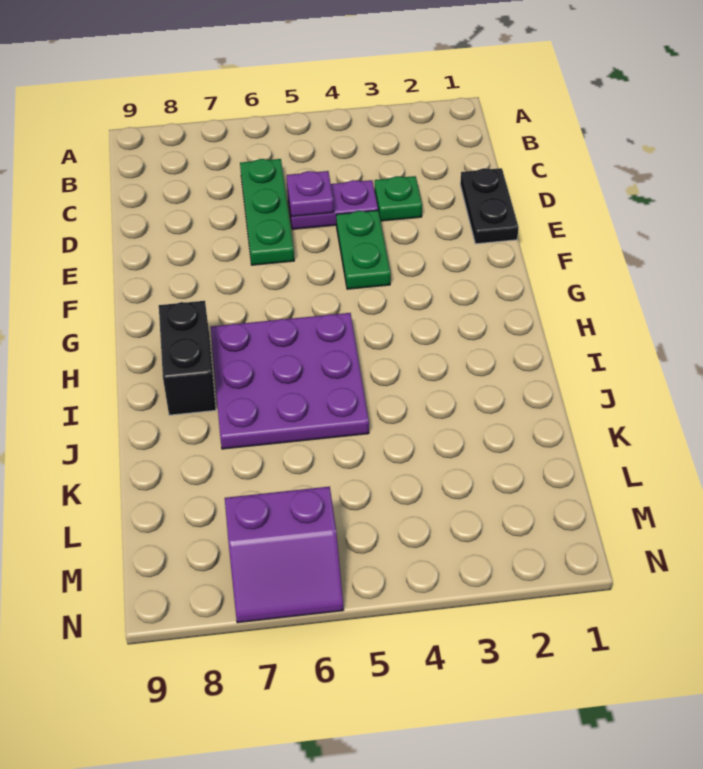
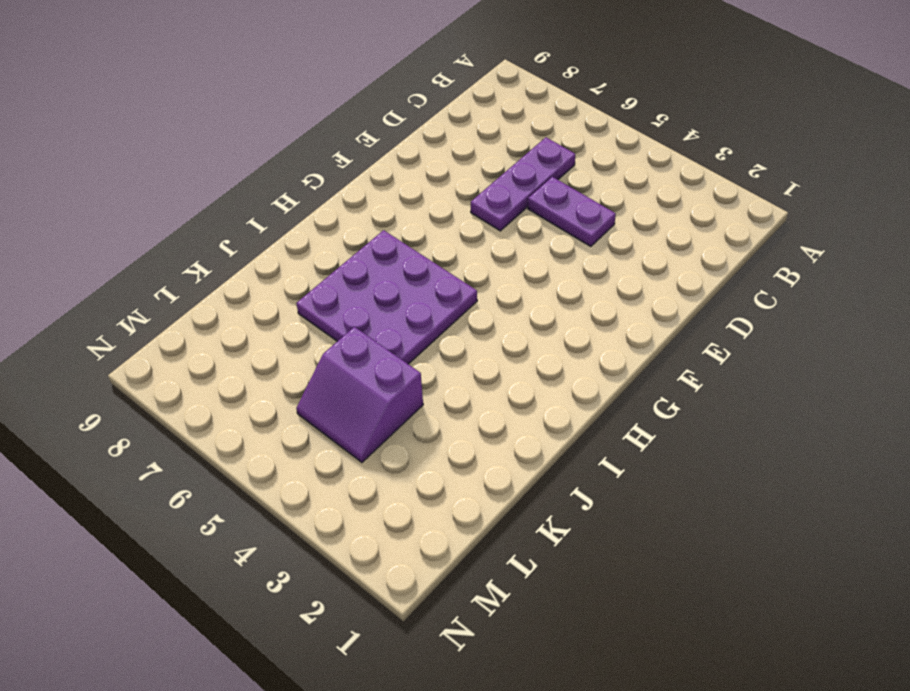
purple 1x3 plate [471,138,575,231] -> green 1x3 plate [240,159,294,265]
purple 2x2 slope [296,327,423,462] -> purple 2x2 slope moved to [225,487,343,623]
none -> black 1x2 plate [460,168,519,244]
none -> green 1x1 plate [374,176,422,221]

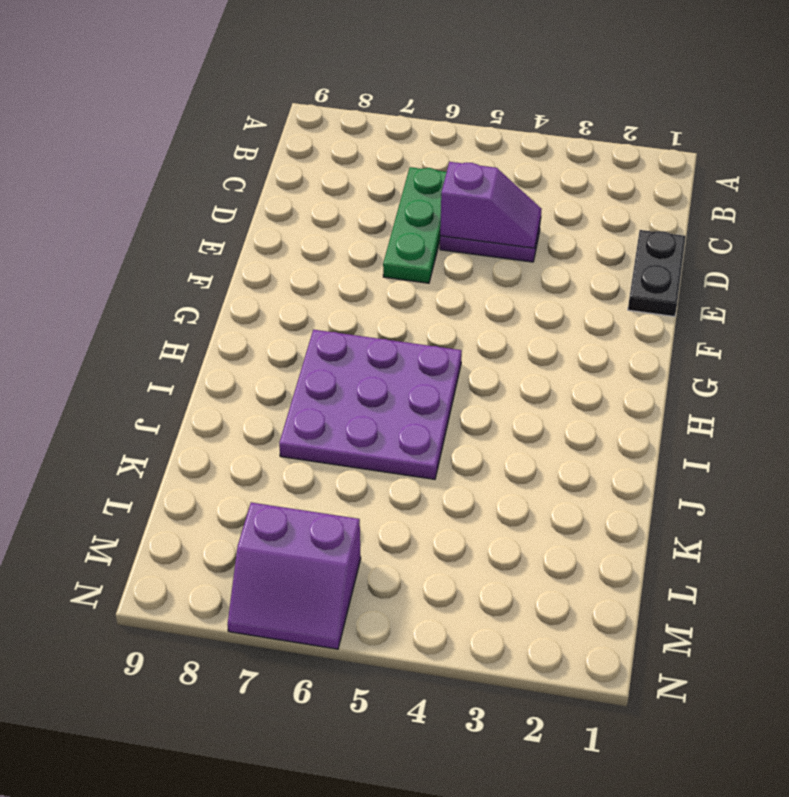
purple 1x2 slope [440,162,541,248] -> purple 1x1 plate [287,171,334,217]
none -> green 1x1 plate [374,176,422,221]
none -> green 1x2 plate [336,210,391,289]

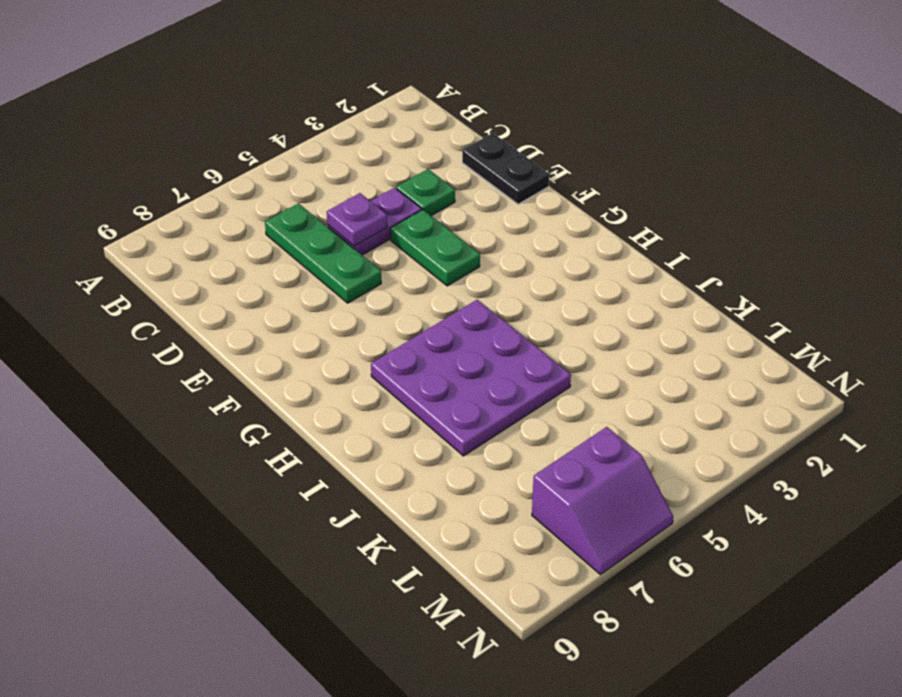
none -> black 1x2 brick [159,301,216,415]

